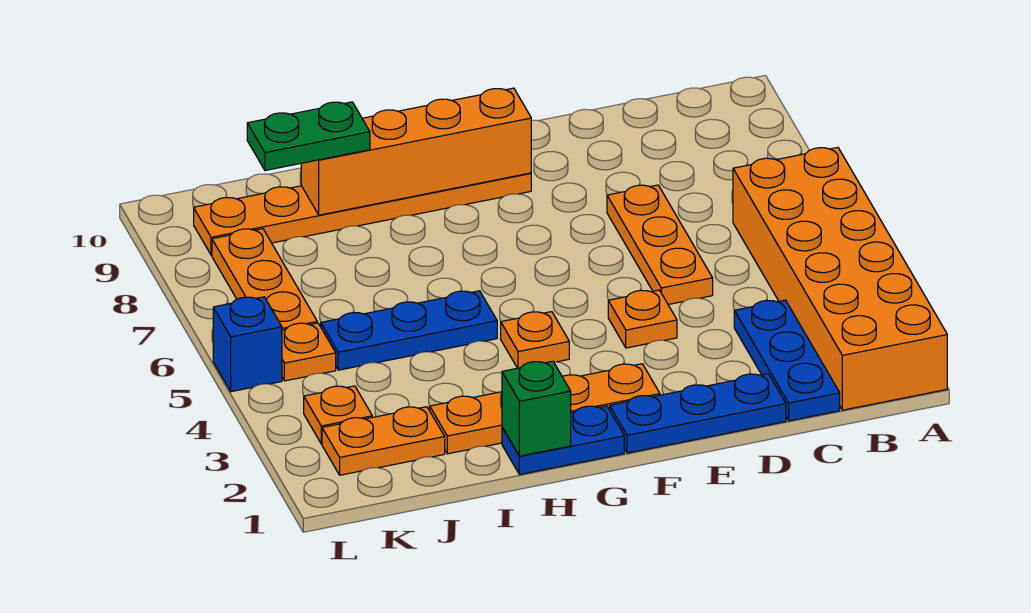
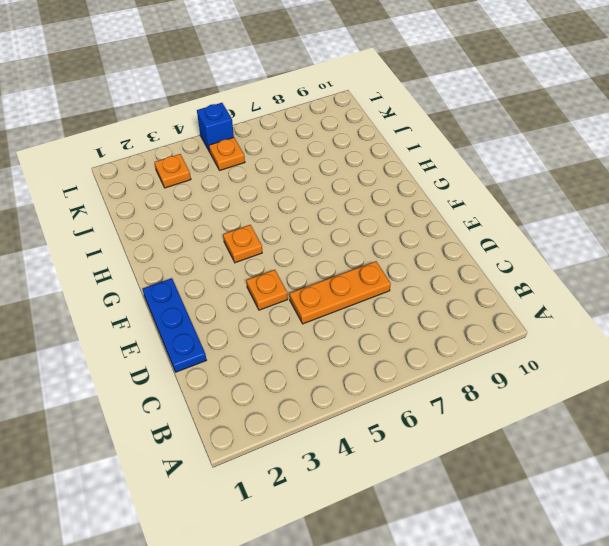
none -> orange 2x6 brick [733,147,947,410]
none -> blue 1x3 plate [734,300,840,421]
none -> orange 1x4 plate [430,364,660,454]

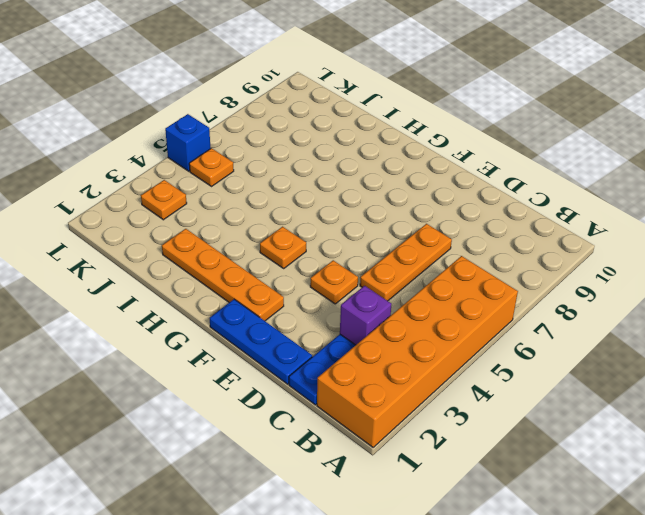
purple 1x1 brick [340,286,391,345] -> none
none -> orange 1x6 plate [194,173,531,255]
none -> blue 1x2 plate [502,406,624,475]
none -> blue 1x3 plate [321,291,497,370]

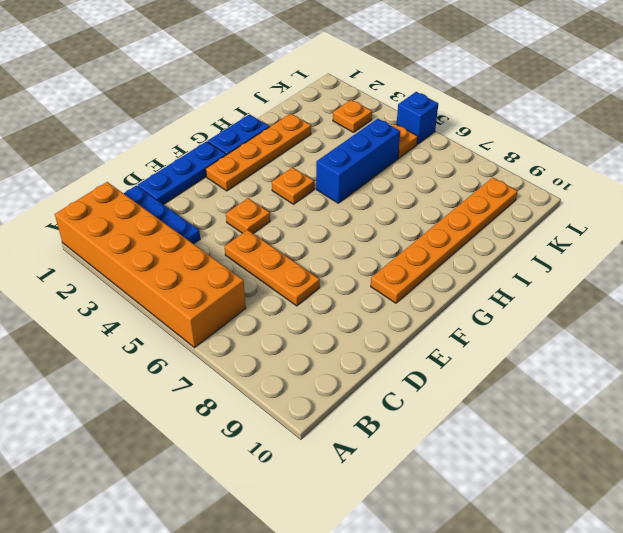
blue 1x3 brick [316,119,400,203] -> blue 1x3 plate [321,291,497,370]
none -> orange 1x2 plate [322,407,445,475]
none -> orange 1x3 plate [212,229,317,330]
none -> orange 1x4 brick [301,88,531,215]

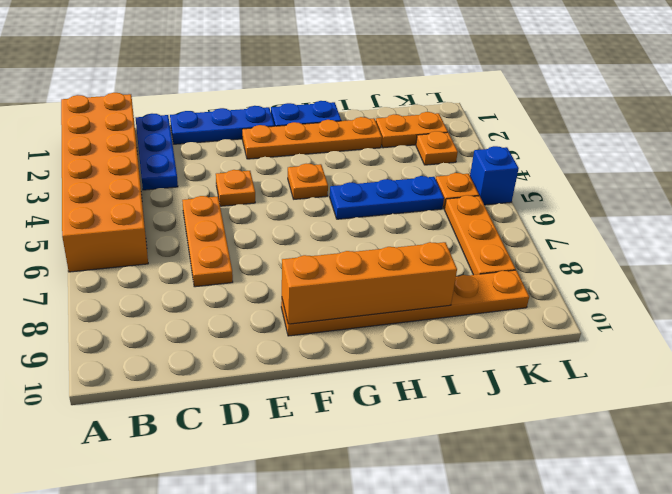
none -> green 1x1 brick [502,361,571,456]
none -> green 1x2 plate [247,102,370,170]

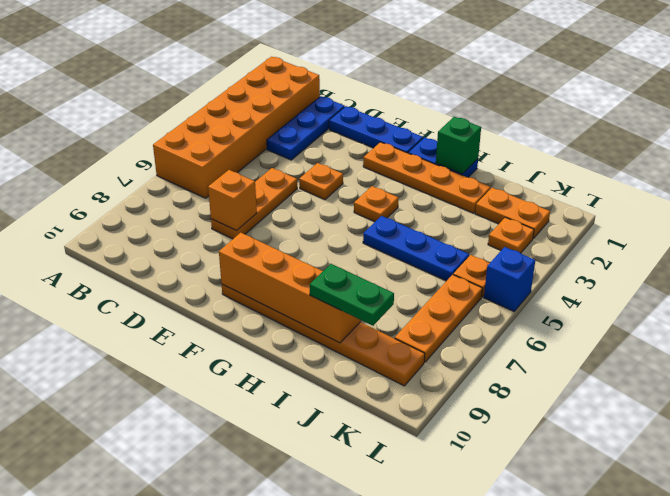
orange 1x1 brick [208,170,257,231] -> none

